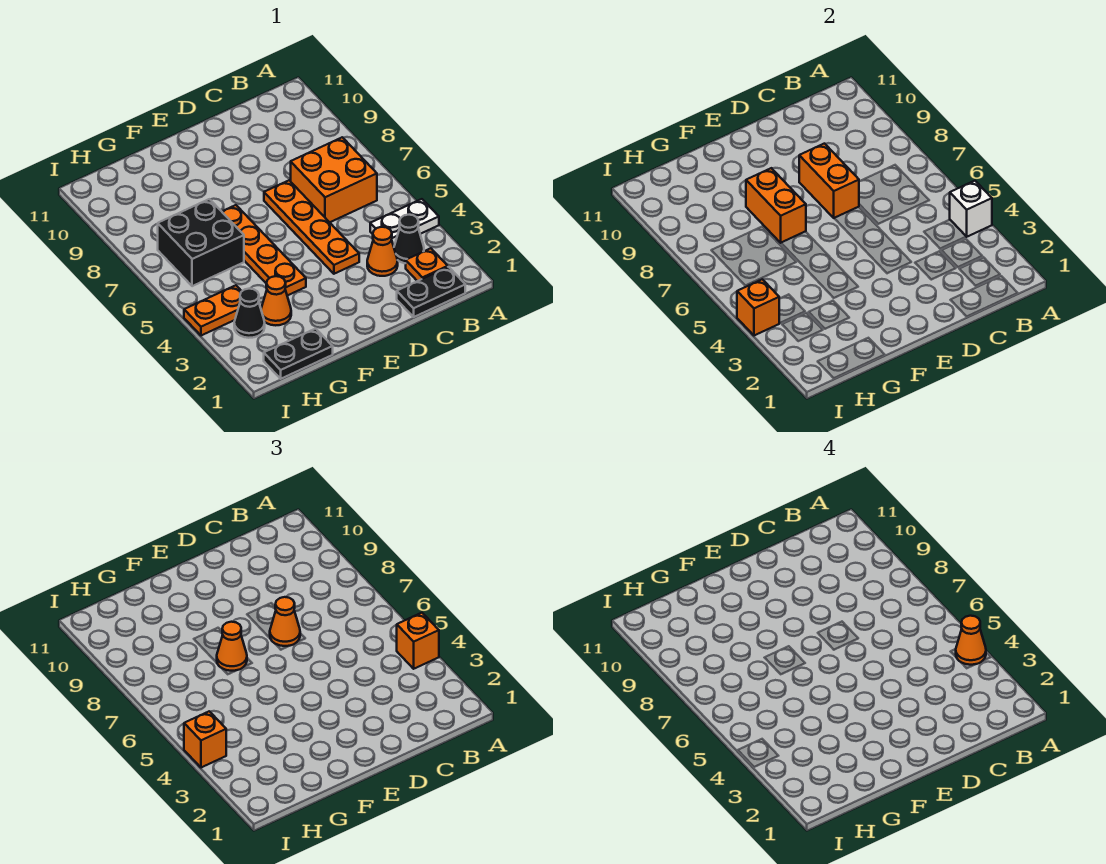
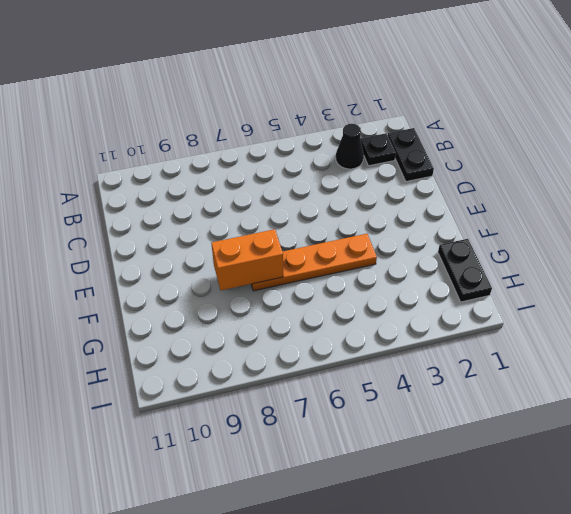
black 1x1 plate [361,133,396,166] -> orange 1x1 plate [406,248,448,281]
none -> white 1x2 plate [370,199,439,246]
none -> orange 2x2 brick [291,137,377,222]
none -> orange 1x1 cone [367,227,398,276]

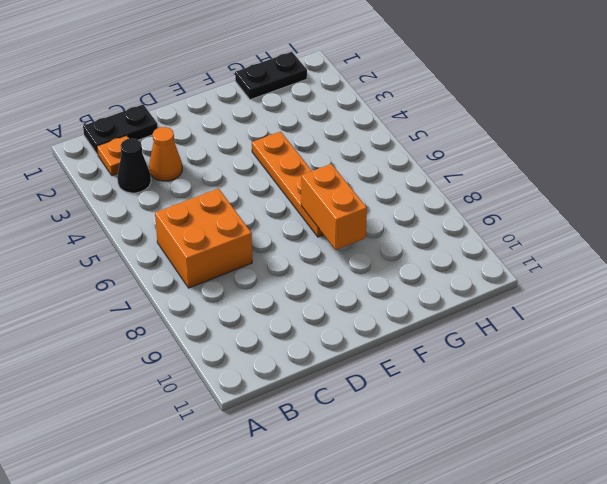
none -> white 1x2 plate [370,199,439,246]
none -> orange 1x4 plate [264,180,359,274]
none -> orange 1x1 cone [261,276,291,325]

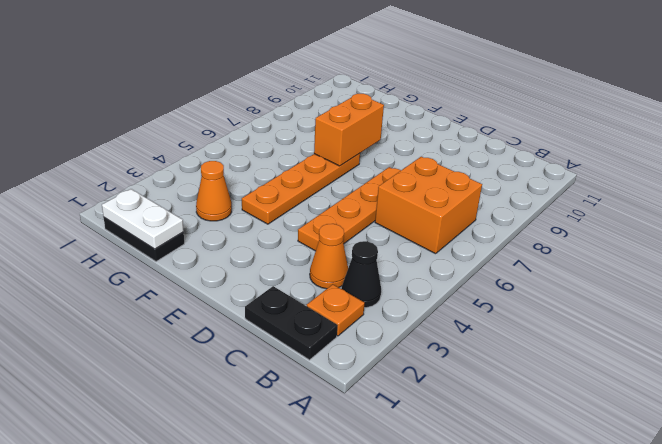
white 1x2 plate [102,189,184,249] -> white 1x2 plate moved to [370,199,439,246]
none -> black 2x2 brick [158,199,244,286]
none -> black 1x1 cone [234,289,265,338]
none -> orange 1x2 plate [184,285,242,336]

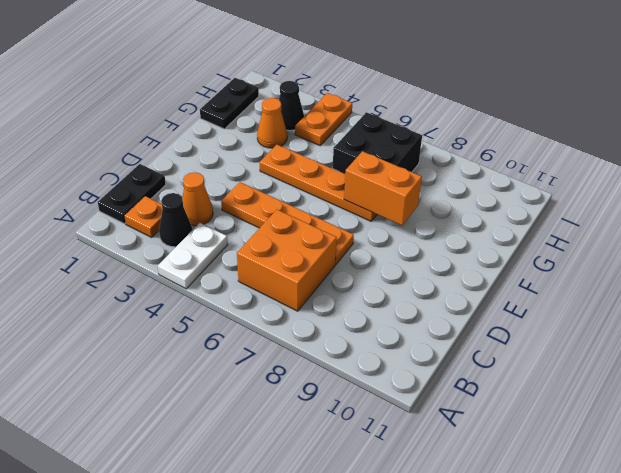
none -> white 1x1 brick [950,181,992,237]
none -> orange 1x2 brick [799,144,859,218]
none -> orange 1x1 brick [737,279,779,336]

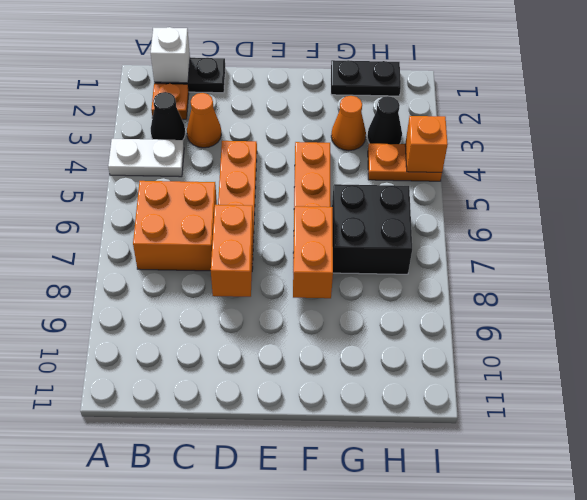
white 1x1 brick [151,27,190,83] -> white 1x1 brick moved to [950,181,992,237]
none -> orange 1x1 brick [397,613,439,669]
none -> orange 1x1 cone [270,597,300,646]
none -> orange 1x1 cone [217,622,247,671]

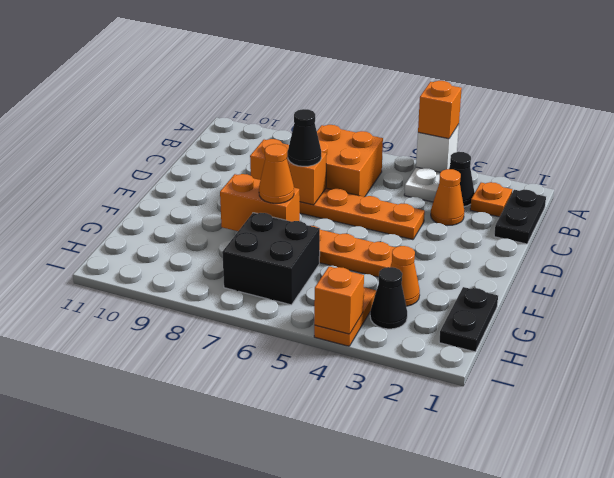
black 1x1 cone [288,109,321,166] -> orange 1x1 cone [270,597,300,646]
none -> orange 1x1 brick [184,711,226,768]
none -> orange 1x1 cone [956,616,986,665]

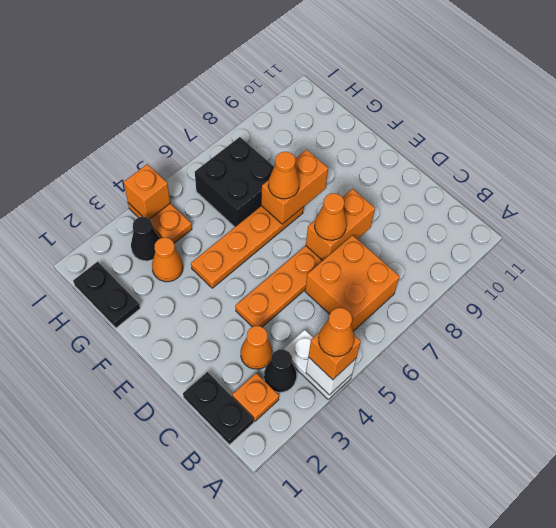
none -> orange 1x1 brick [184,711,226,768]

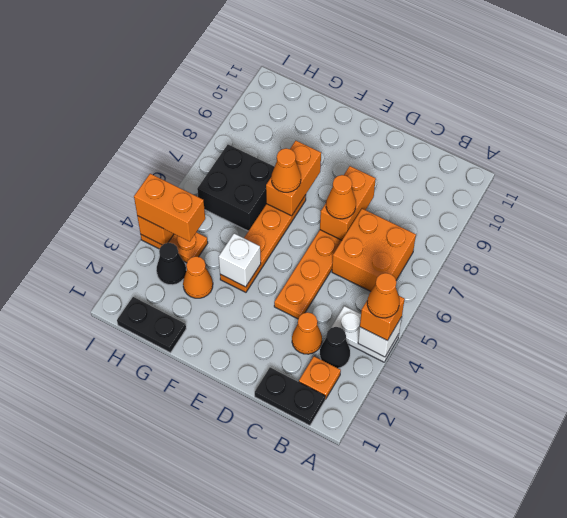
white 1x1 brick [219,233,261,287] -> none
orange 1x2 brick [134,174,205,241] -> orange 1x1 brick [184,711,226,768]

